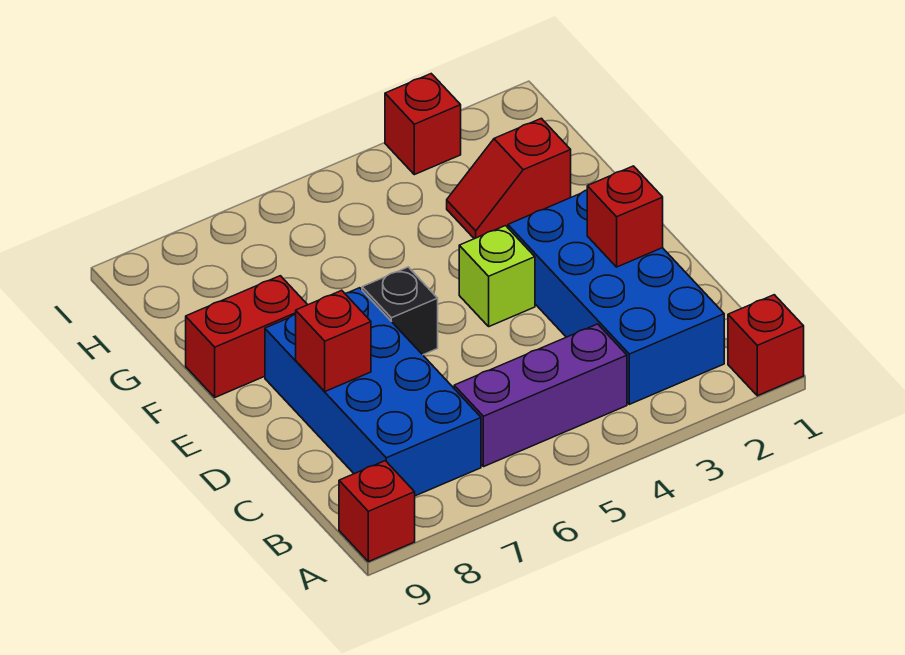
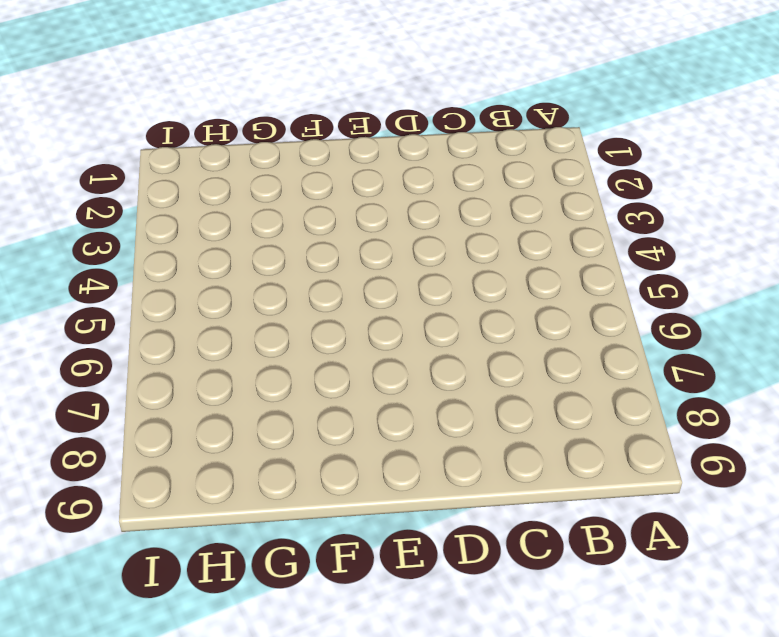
none -> red 1x1 brick [728,295,804,396]
none -> red 1x1 brick [339,461,415,562]
none -> blue 2x4 brick [508,190,724,404]

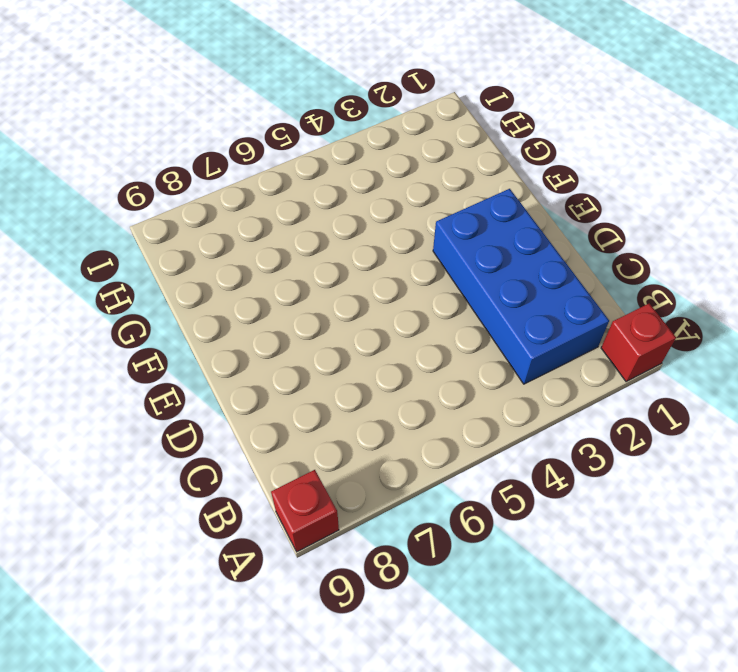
none -> purple 1x3 brick [454,324,627,467]
none -> blue 2x4 brick [265,288,481,496]
none -> lime 1x1 brick [459,226,535,326]

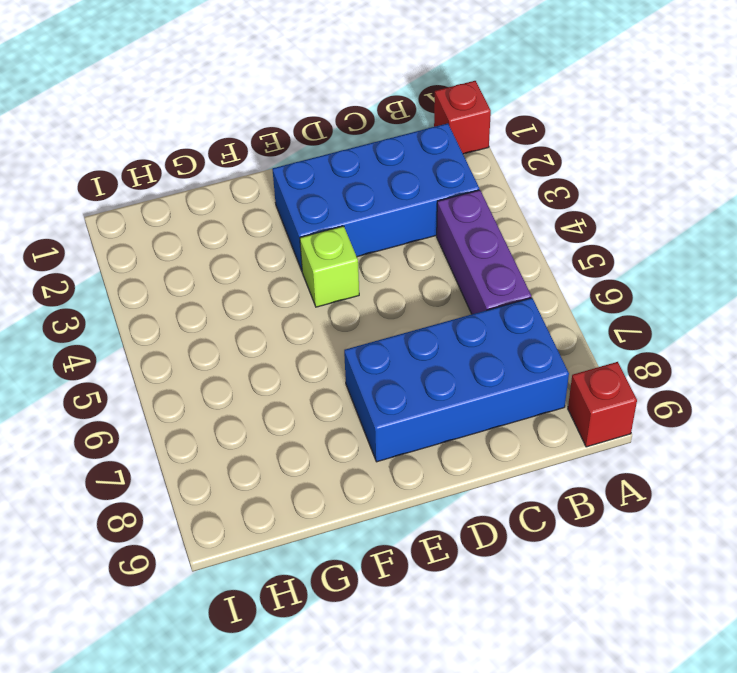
none -> black 1x1 brick [362,267,438,355]
none -> red 1x2 brick [186,276,307,397]
none -> red 1x2 slope [447,118,571,239]

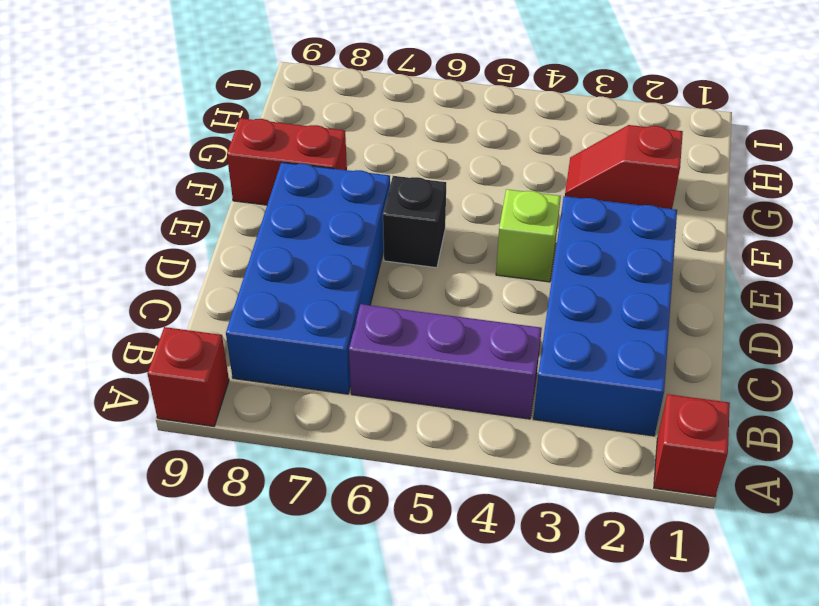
none -> red 1x1 brick [385,74,461,175]
none -> red 1x1 brick [587,166,663,267]
none -> red 1x1 brick [296,290,371,391]

